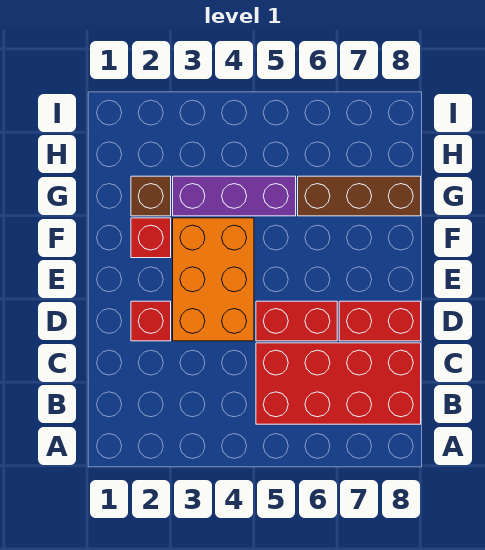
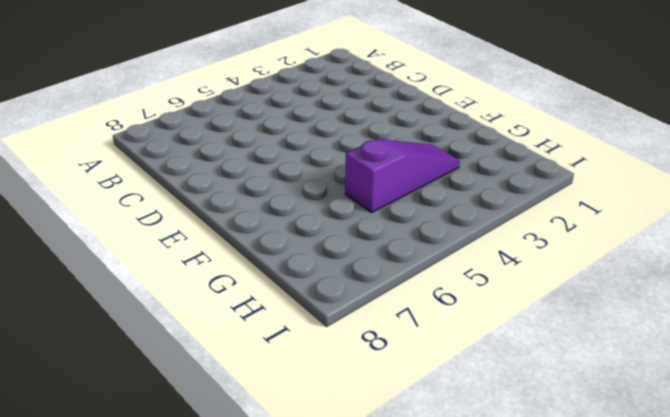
purple 1x3 slope [345,139,460,213] -> purple 1x3 brick [173,176,296,216]
none -> red 2x4 brick [256,343,421,424]
none -> red 1x1 brick [131,301,171,341]

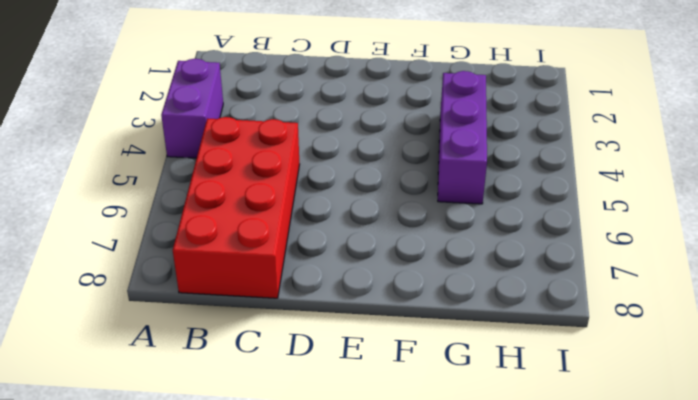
purple 1x2 brick [161,59,223,158] -> none
none -> red 1x1 brick [131,301,171,341]
none -> orange 2x3 brick [173,218,254,341]

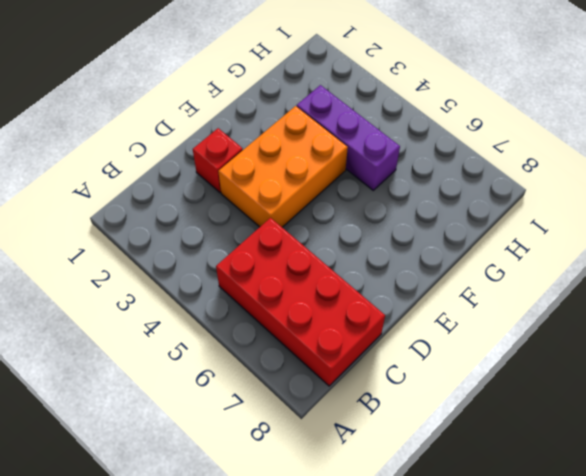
none -> red 1x2 brick [256,301,337,341]
none -> red 1x2 brick [339,301,421,341]

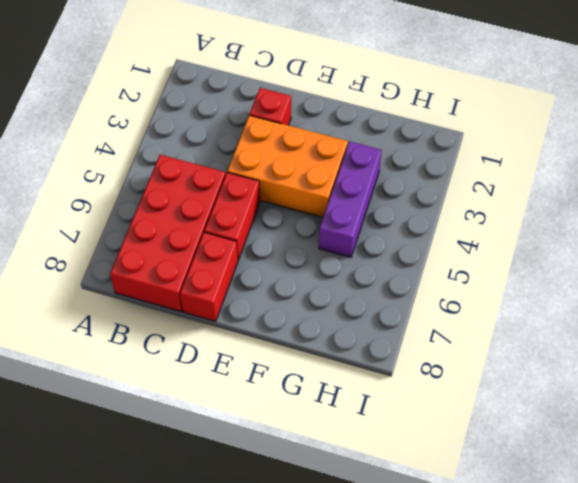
none -> red 1x1 brick [131,218,171,258]
none -> brown 1x1 brick [131,176,171,216]

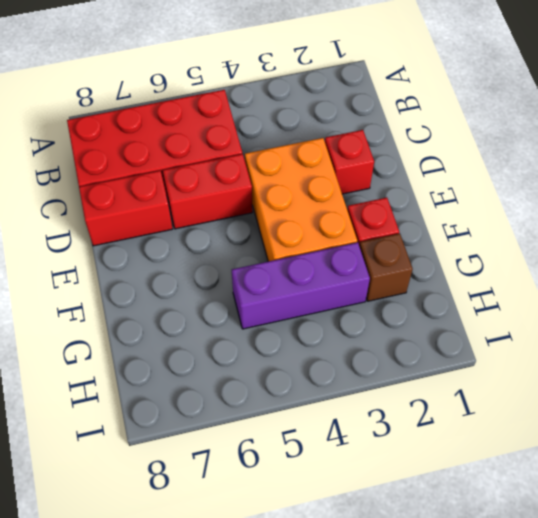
none -> brown 1x3 brick [298,176,421,216]

